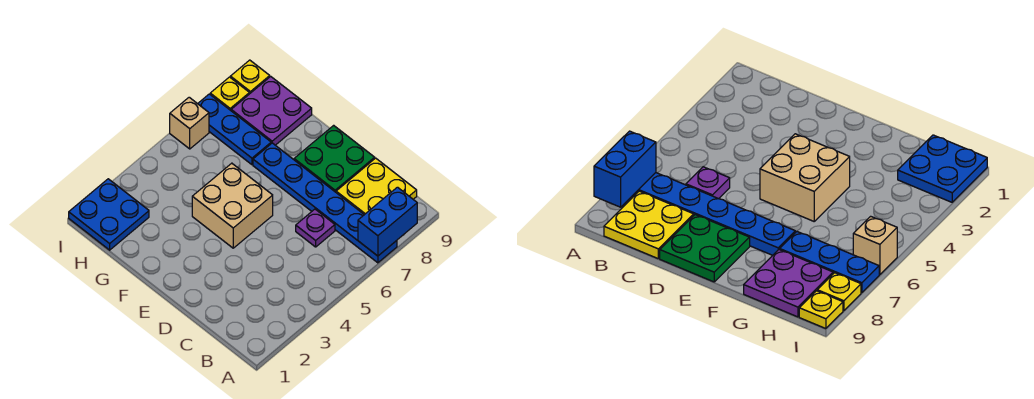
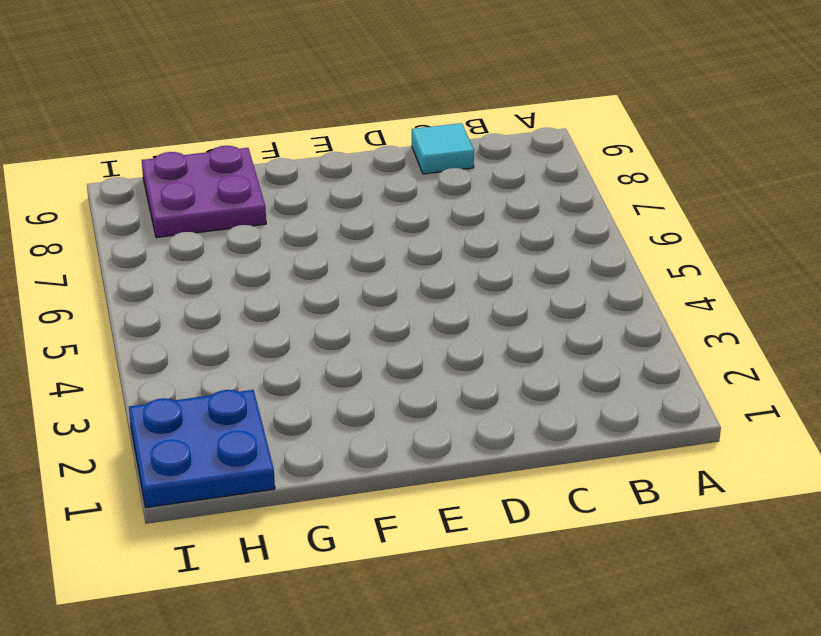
cyan 1x1 tile [412,123,474,174] -> yellow 2x2 plate [336,158,417,215]
none -> blue 1x6 plate [253,143,397,263]
none -> purple 1x1 plate [296,209,335,247]
none -> green 2x2 plate [294,125,375,192]

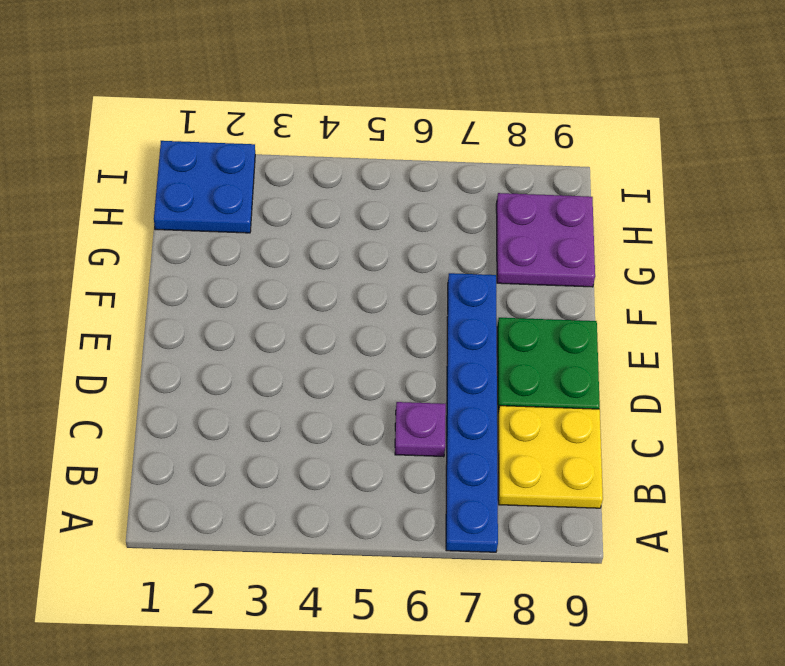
none -> tan 2x2 brick [192,163,273,248]
none -> blue 1x3 plate [198,94,271,165]
none -> tan 1x1 brick [170,97,209,149]

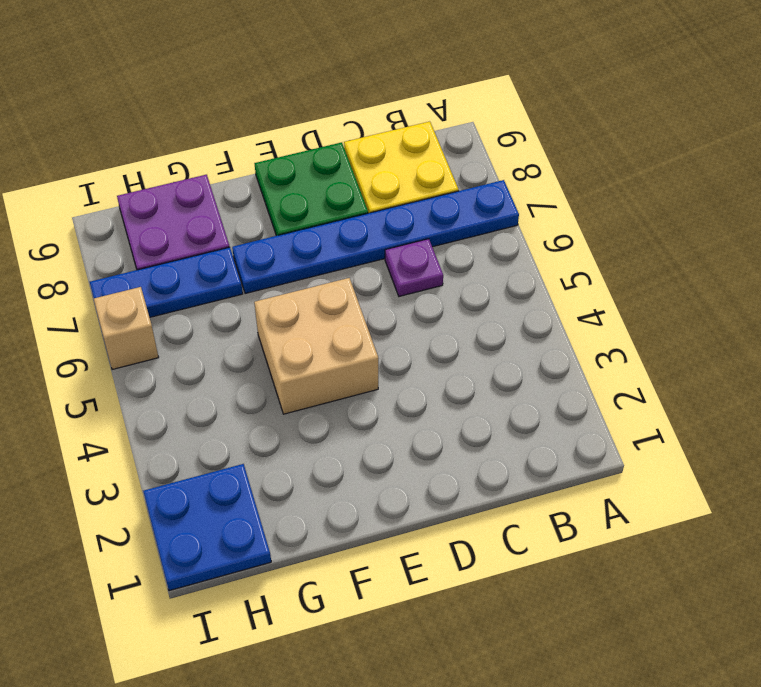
none -> yellow 1x1 plate [210,77,249,110]
none -> yellow 1x1 plate [230,60,270,94]
none -> blue 1x2 brick [358,187,417,256]

